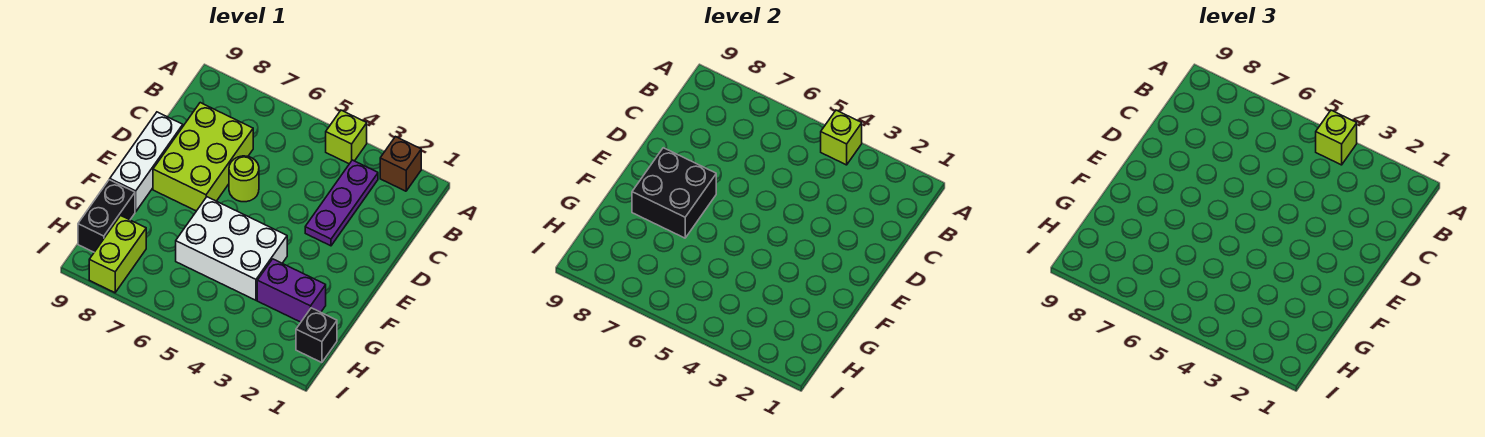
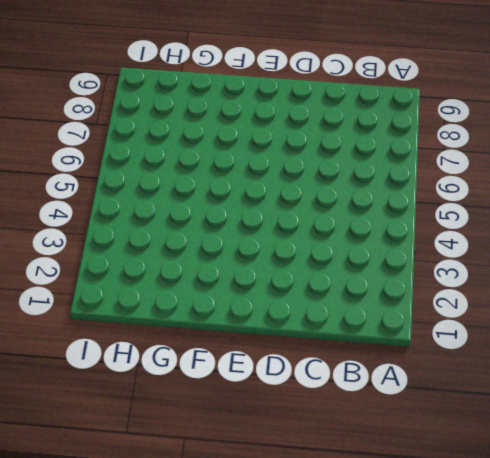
none -> brown 1x1 brick [380,137,421,191]
none -> lime 1x1 brick [326,110,367,164]
none -> purple 1x3 plate [305,160,378,246]

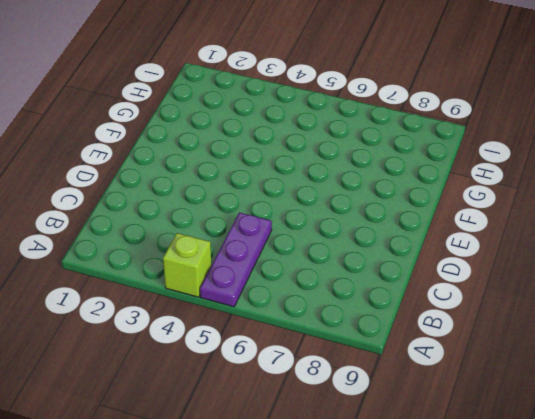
purple 1x3 plate [200,213,272,307] -> purple 1x3 plate moved to [305,160,378,246]
none -> brown 1x1 brick [380,137,421,191]
none -> lime 2x3 brick [153,103,253,211]
none -> lime 1x1 round brick [229,156,259,202]

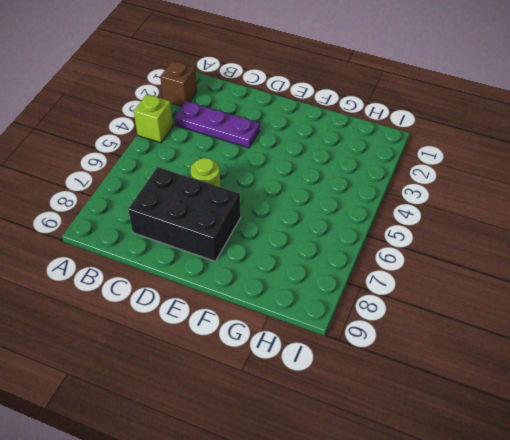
black 2x3 brick [128,167,241,261] -> lime 2x3 brick [153,103,253,211]
none -> white 1x3 brick [110,112,183,212]
none -> white 2x3 brick [176,197,287,300]
none -> purple 1x2 brick [257,259,326,322]

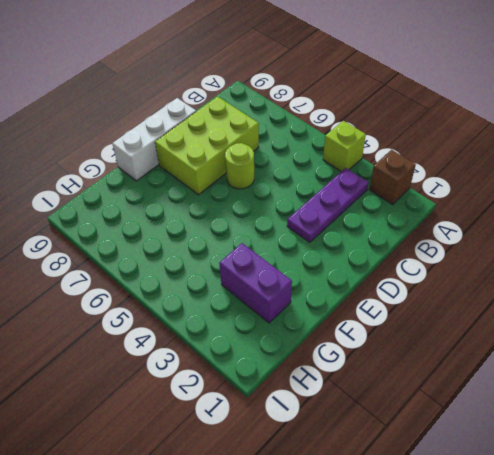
none -> white 2x3 brick [176,197,287,300]
none -> black 1x2 brick [78,180,135,252]
none -> black 1x1 brick [296,308,337,363]

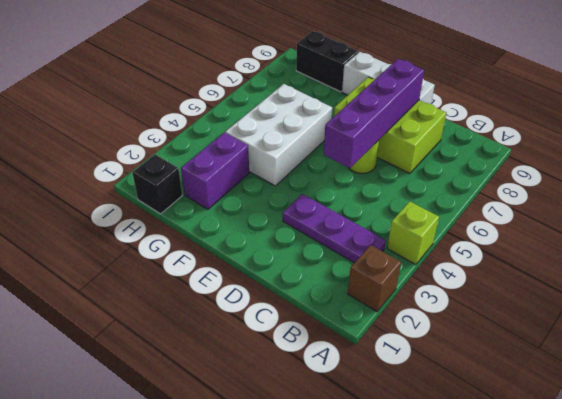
purple 1x4 brick [324,59,424,168] -> none
none -> lime 1x2 brick [89,216,146,293]
none -> lime 1x1 brick [821,110,862,165]
none -> black 2x2 brick [632,148,716,238]

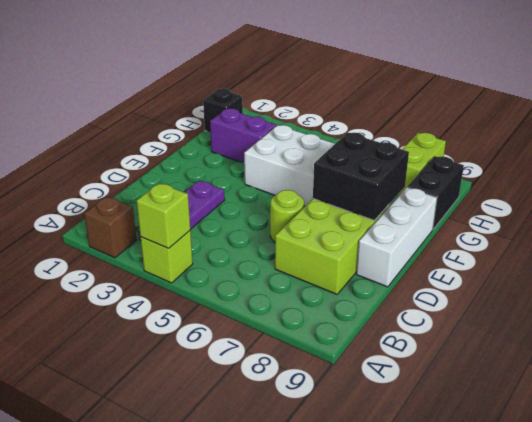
none -> lime 1x1 brick [1316,110,1357,165]

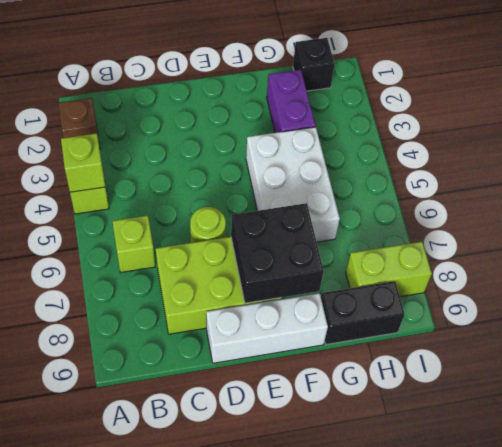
lime 1x1 brick [112,216,155,272] -> lime 1x1 brick moved to [1316,110,1357,165]
none -> purple 1x3 plate [305,160,378,246]

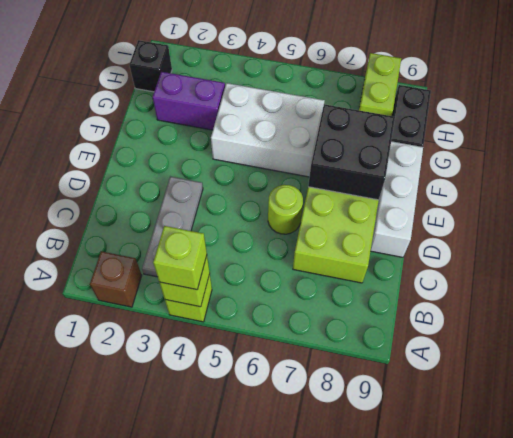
grey 1x3 plate [142,177,203,277] -> purple 1x3 plate [305,160,378,246]

